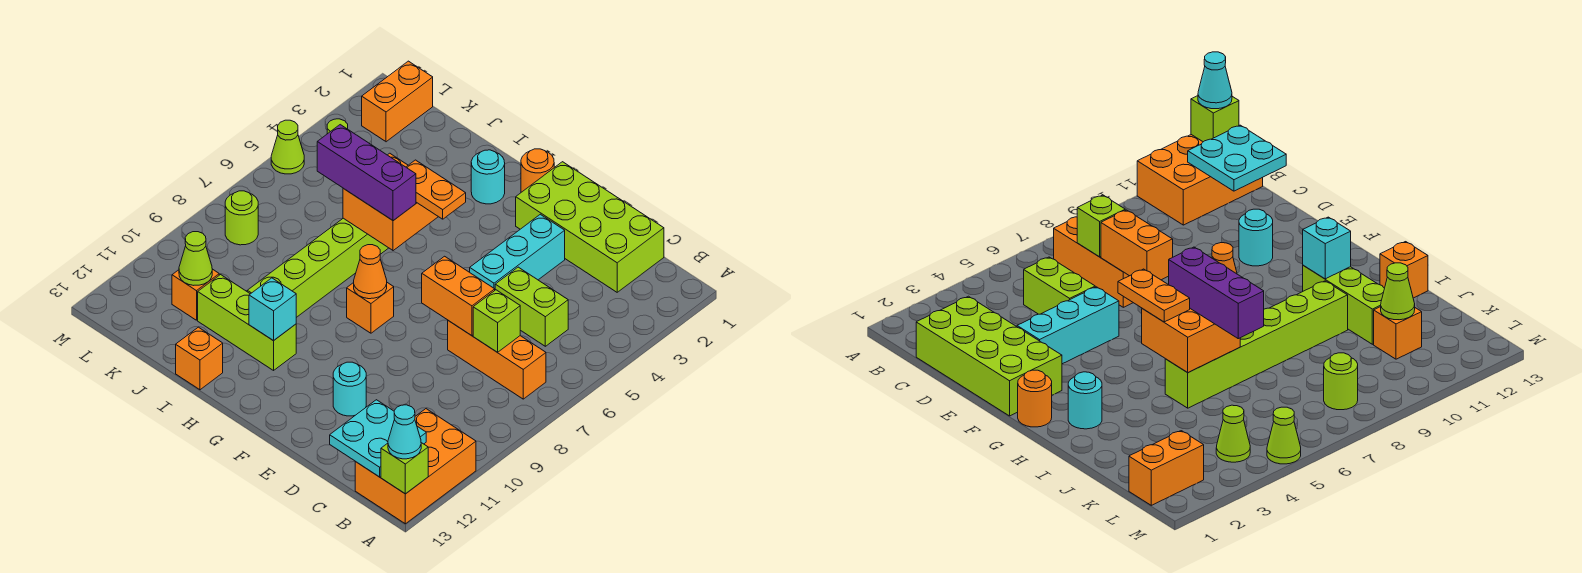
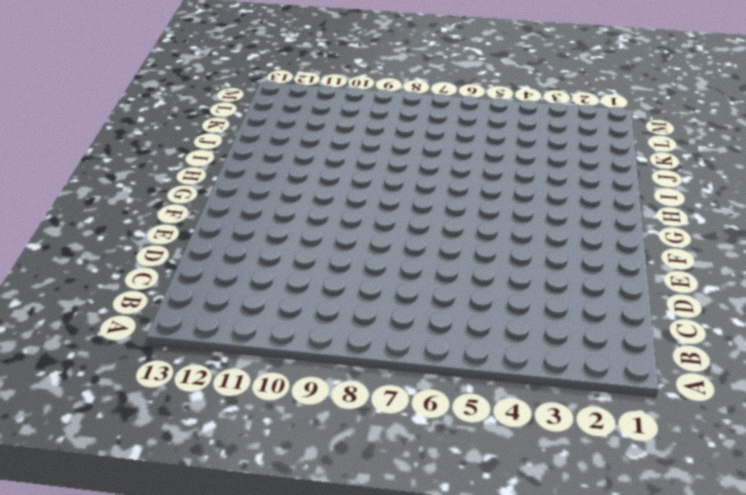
none -> orange 2x3 brick [355,409,476,524]
none -> orange 1x3 brick [448,321,546,399]
none -> lime 2x4 brick [516,162,664,292]

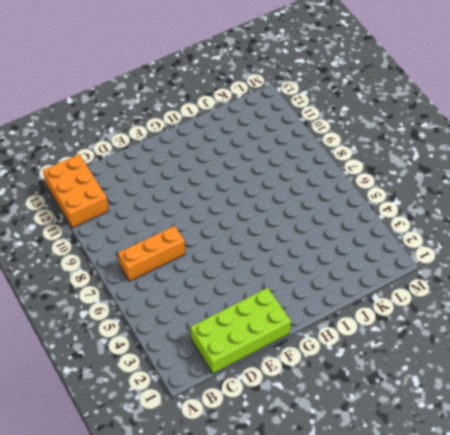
none -> lime 1x2 brick [495,267,568,346]
none -> cyan 1x3 brick [470,214,565,289]
none -> cyan 1x1 round brick [333,362,366,416]

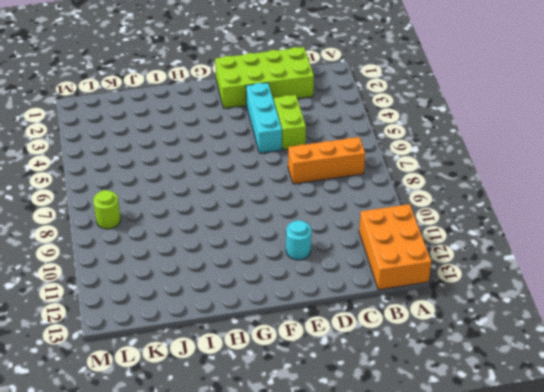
lime 1x2 brick [274,95,306,150] -> lime 1x2 brick turned to [495,267,568,346]
none -> orange 1x1 round brick [521,149,554,192]
none -> orange 1x1 brick [347,283,394,333]
none -> cyan 1x1 round brick [471,150,505,204]

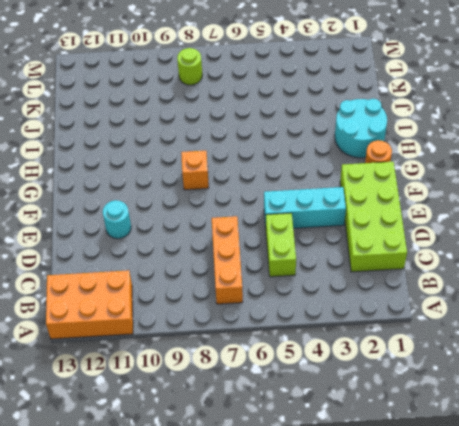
cyan 2x2 round brick [335,99,387,158] -> cyan 1x1 round brick [471,150,505,204]
none -> lime 1x3 brick [198,275,296,370]
none -> lime 1x6 brick [247,218,388,317]
none -> orange 1x1 brick [176,327,223,390]

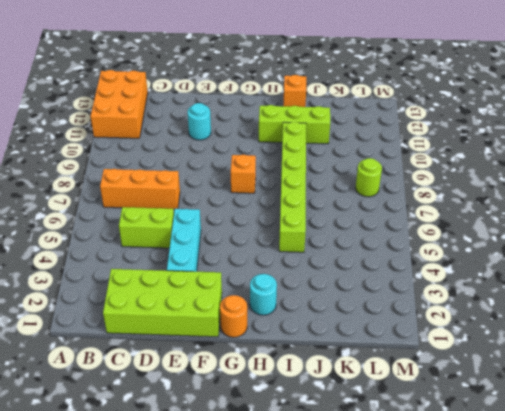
none -> orange 1x1 brick [172,269,219,320]
none -> orange 1x2 brick [362,61,433,142]
none -> lime 1x1 cone [1216,405,1250,462]

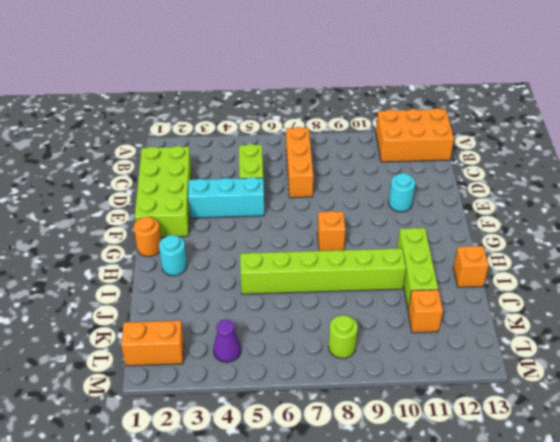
purple 1x1 cone [213,319,241,362] -> lime 1x1 cone [1216,405,1250,462]
none -> lime 1x1 cone [271,120,304,174]
none -> lime 1x1 brick [381,443,428,494]
none -> cyan 2x2 plate [330,400,426,477]

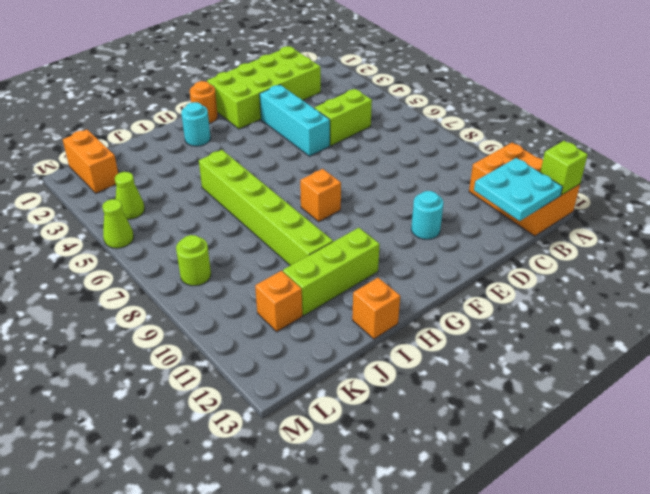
none -> orange 1x3 brick [448,321,546,399]
none -> lime 1x1 brick [473,290,520,352]
none -> orange 1x2 brick [422,256,495,336]

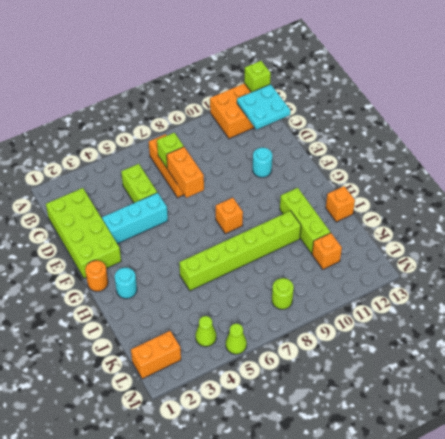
none -> orange 1x1 cone [354,245,387,299]
none -> orange 2x2 brick [343,153,438,251]
none -> cyan 1x1 brick [249,278,296,341]

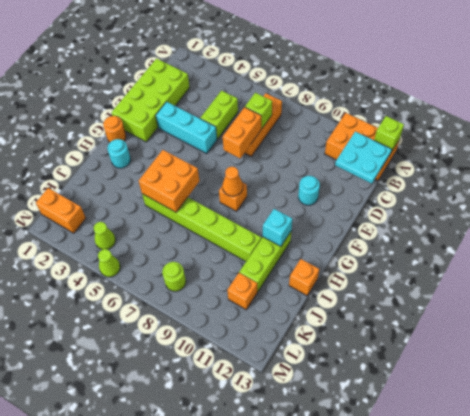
none -> lime 1x1 cone [179,232,212,285]
none -> cyan 1x1 cone [388,405,421,459]
none -> orange 1x2 plate [406,160,466,219]

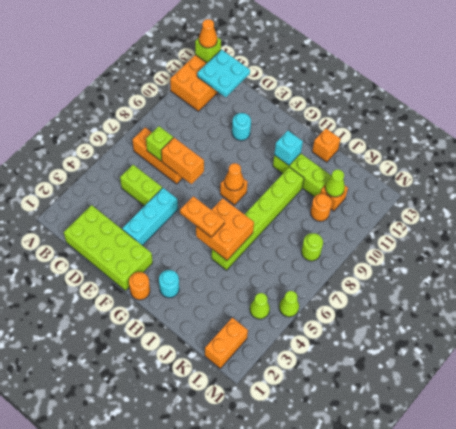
orange 1x1 cone [199,19,217,48] -> cyan 1x1 cone [388,405,421,459]
orange 1x1 round brick [311,194,332,221] -> none
none -> purple 1x3 brick [317,125,416,221]

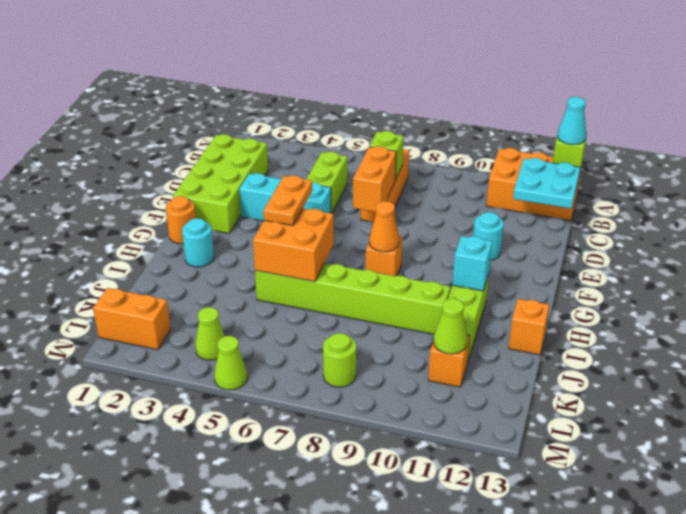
none -> purple 1x3 brick [317,125,416,221]

